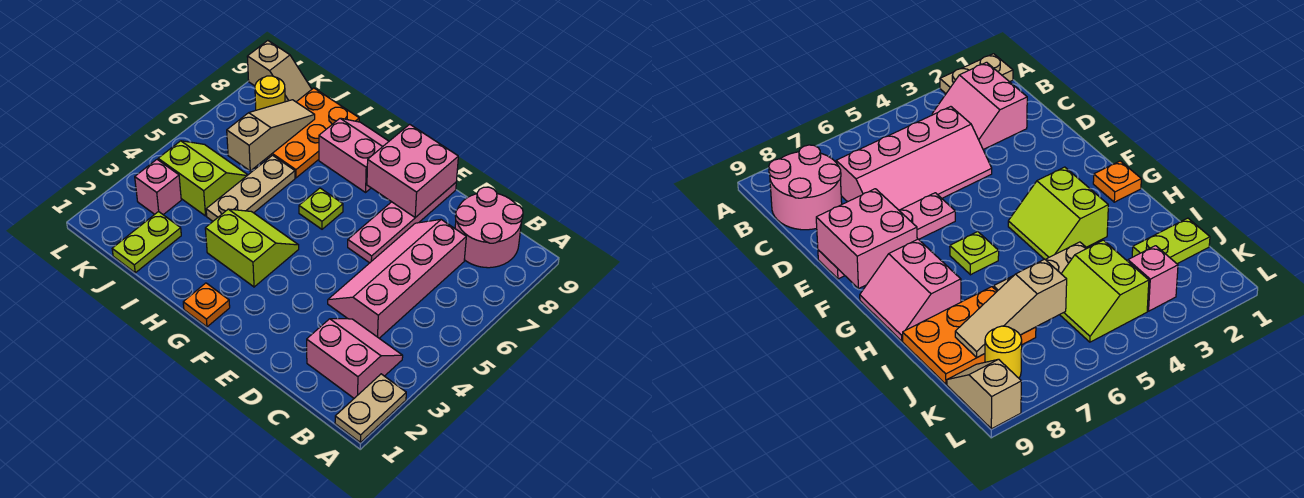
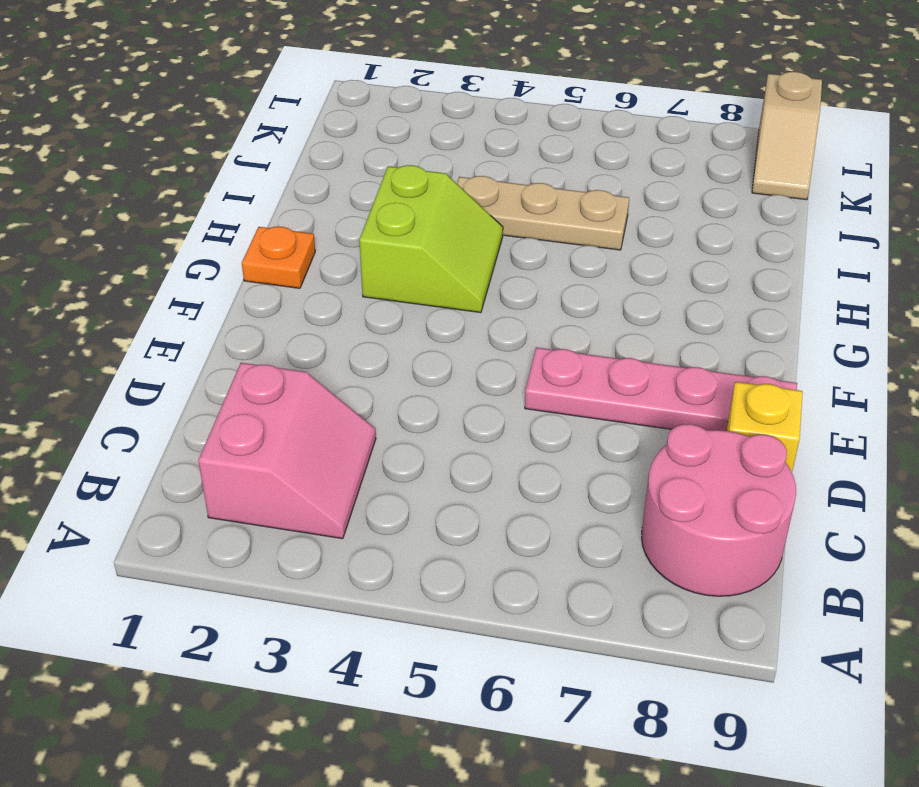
yellow 1x1 brick [726,382,803,472] -> none
none -> tan 1x2 plate [335,374,406,442]
none -> pink 2x4 slope [328,219,466,338]
none -> lime 1x1 plate [299,188,343,229]

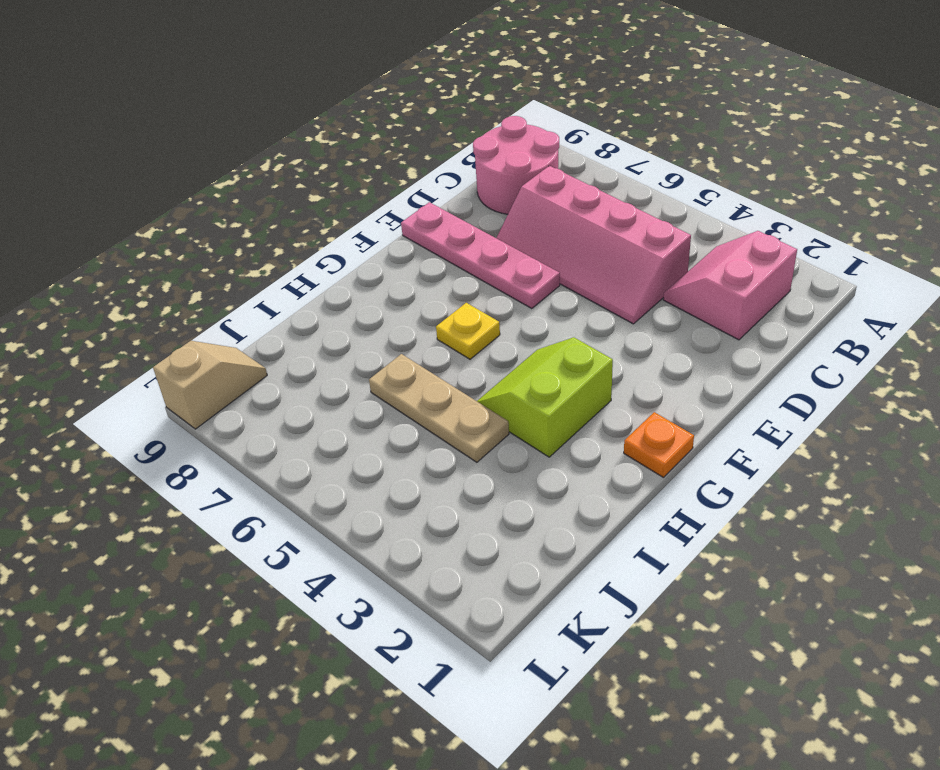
yellow 1x1 plate [436,303,500,359] -> lime 1x1 plate [299,188,343,229]
none -> tan 1x2 plate [335,374,406,442]
none -> pink 2x2 slope [319,118,389,192]
none -> orange 2x3 plate [267,88,359,178]

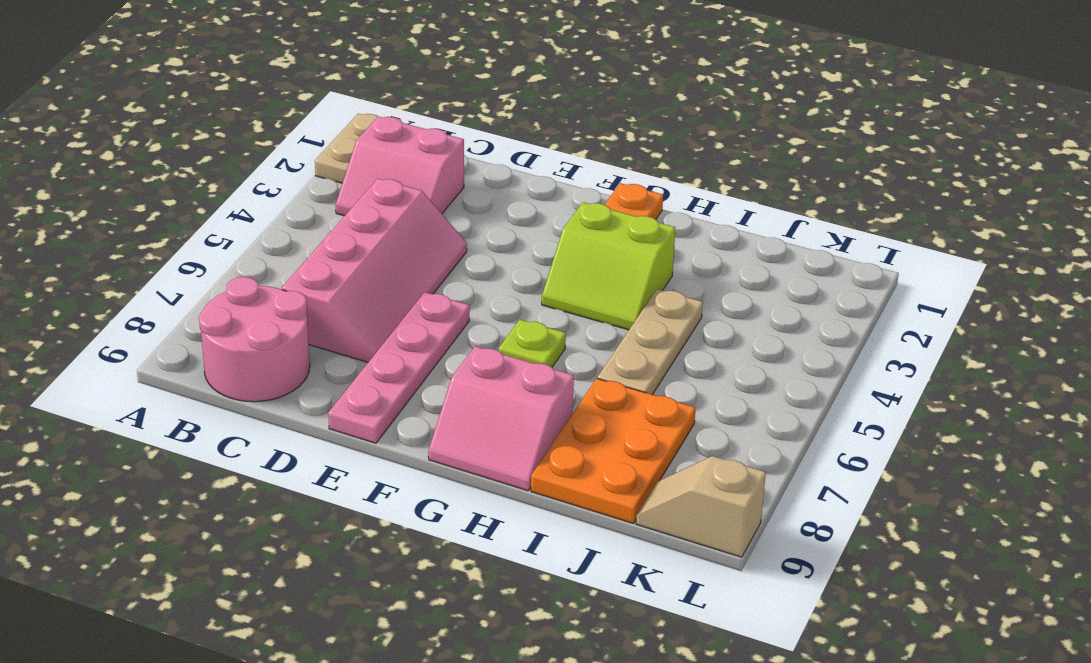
none -> lime 1x2 plate [112,211,181,273]
none -> lime 2x2 slope [158,141,247,216]
none -> pink 1x1 brick [135,160,181,215]

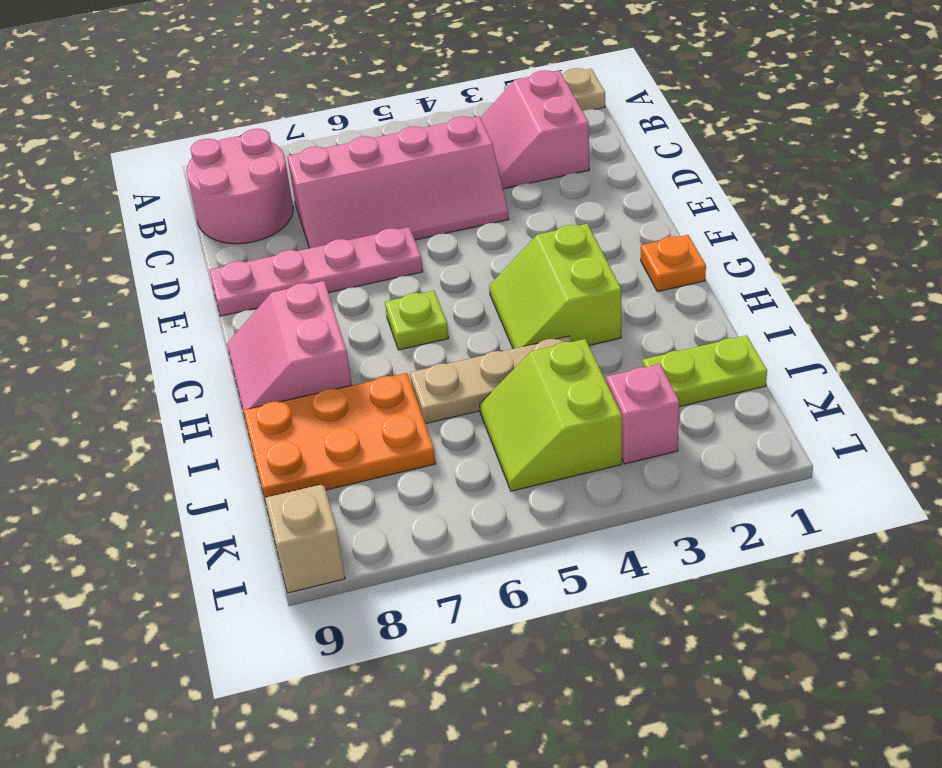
none -> yellow 1x1 round brick [255,76,285,110]
none -> pink 2x2 brick [367,124,458,217]
none -> tan 1x3 slope [227,100,315,171]

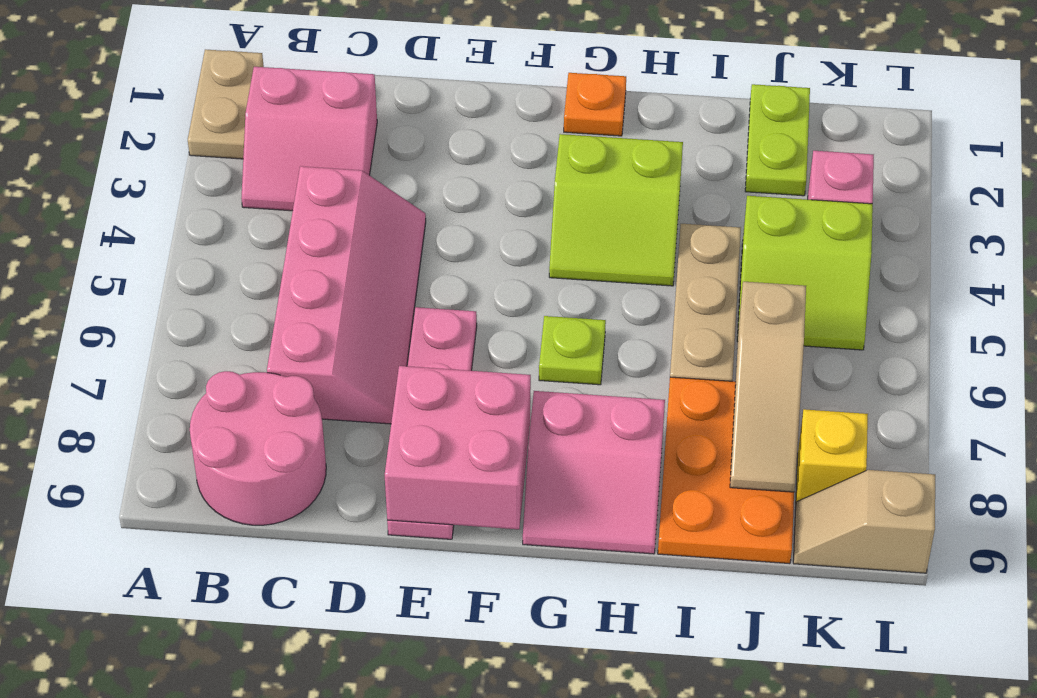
yellow 1x1 brick [796,409,868,502] -> yellow 1x1 round brick [255,76,285,110]

